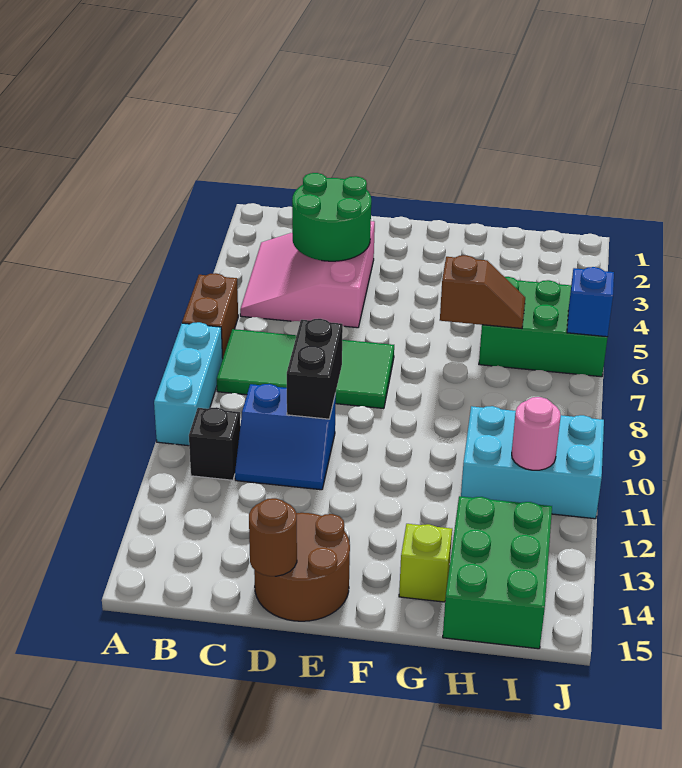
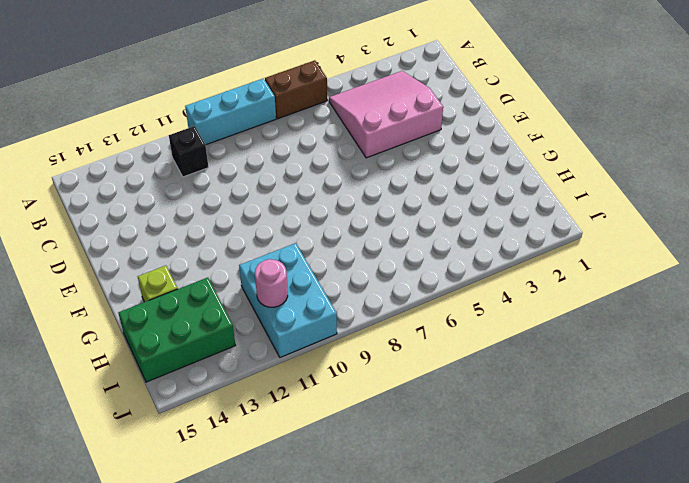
none -> green 2x4 tile [217,329,394,409]
none -> blue 2x2 slope [235,384,336,490]
none -> brown 2x2 round brick [254,513,350,621]

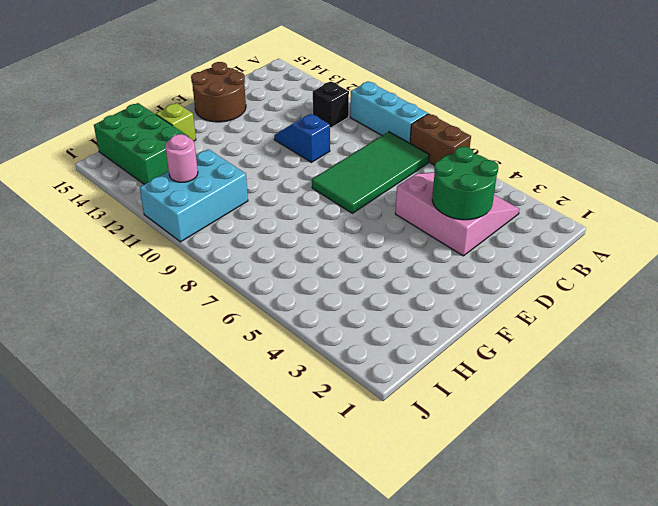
blue 1x2 slope [274,114,330,162] -> blue 2x2 slope [235,384,336,490]
none -> green 2x3 brick [479,277,608,377]
none -> black 1x2 brick [287,319,343,419]
none -> brown 1x1 round brick [249,498,297,576]

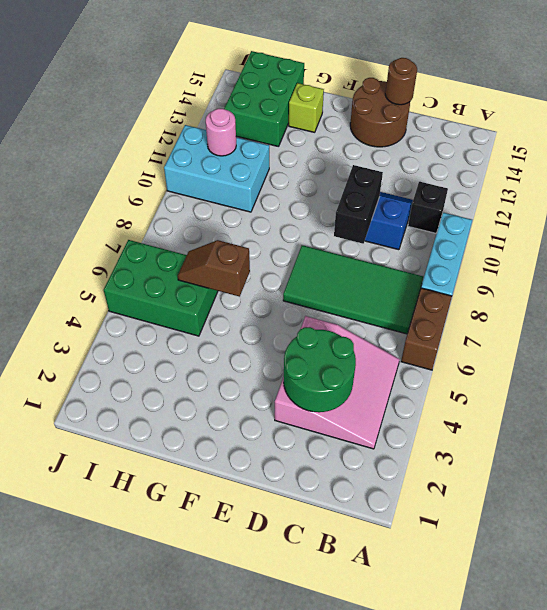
none -> blue 1x1 brick [567,267,614,337]

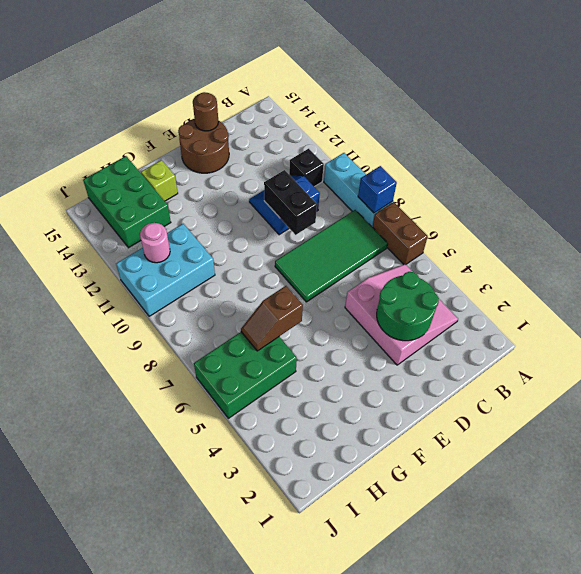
blue 1x1 brick [358,166,397,213] -> blue 1x1 brick moved to [567,267,614,337]

